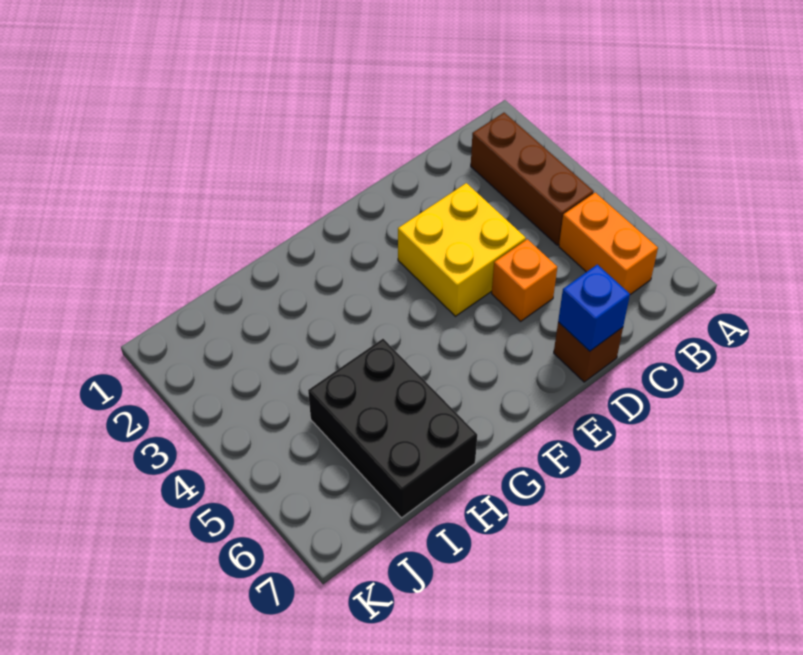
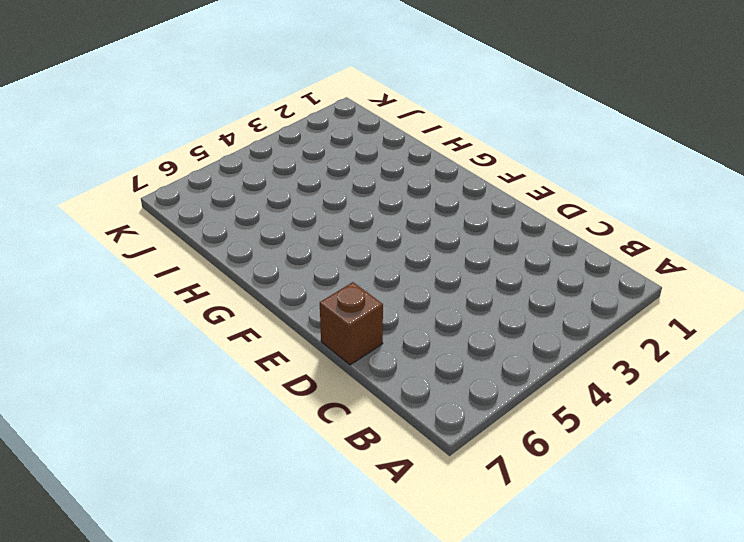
none -> brown 1x3 brick [471,113,594,245]
none -> orange 1x2 brick [559,193,658,295]

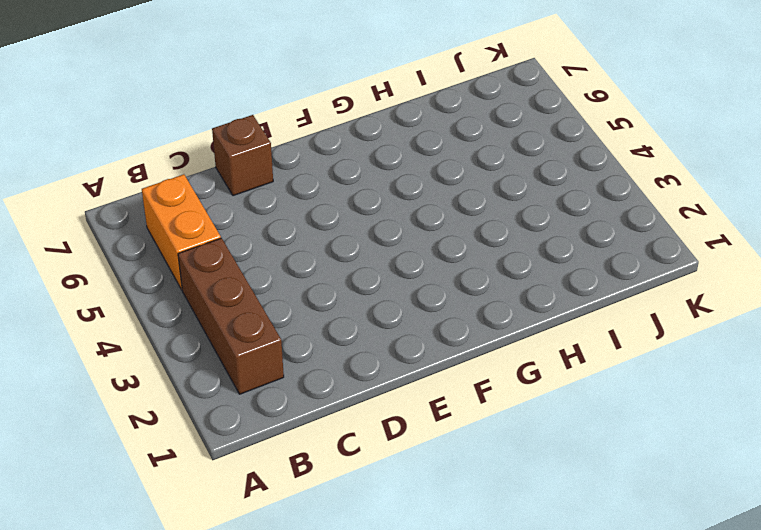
none -> yellow 2x2 brick [398,183,526,316]
none -> orange 1x1 brick [492,239,557,321]

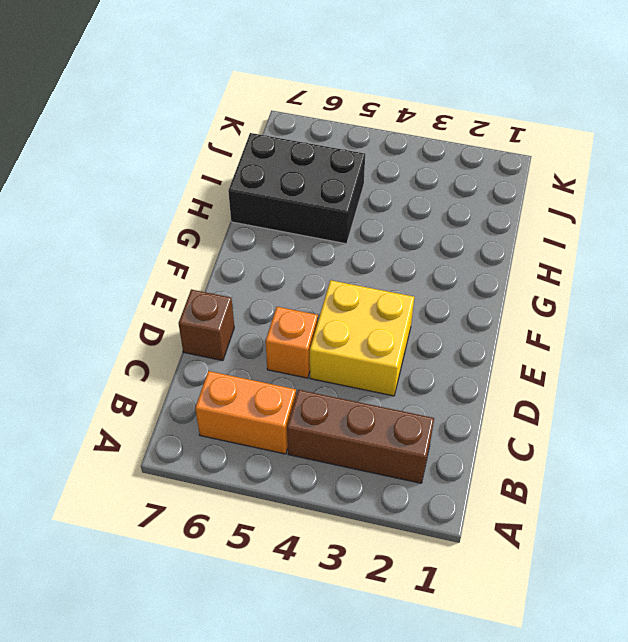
none -> blue 1x1 brick [558,265,630,351]

